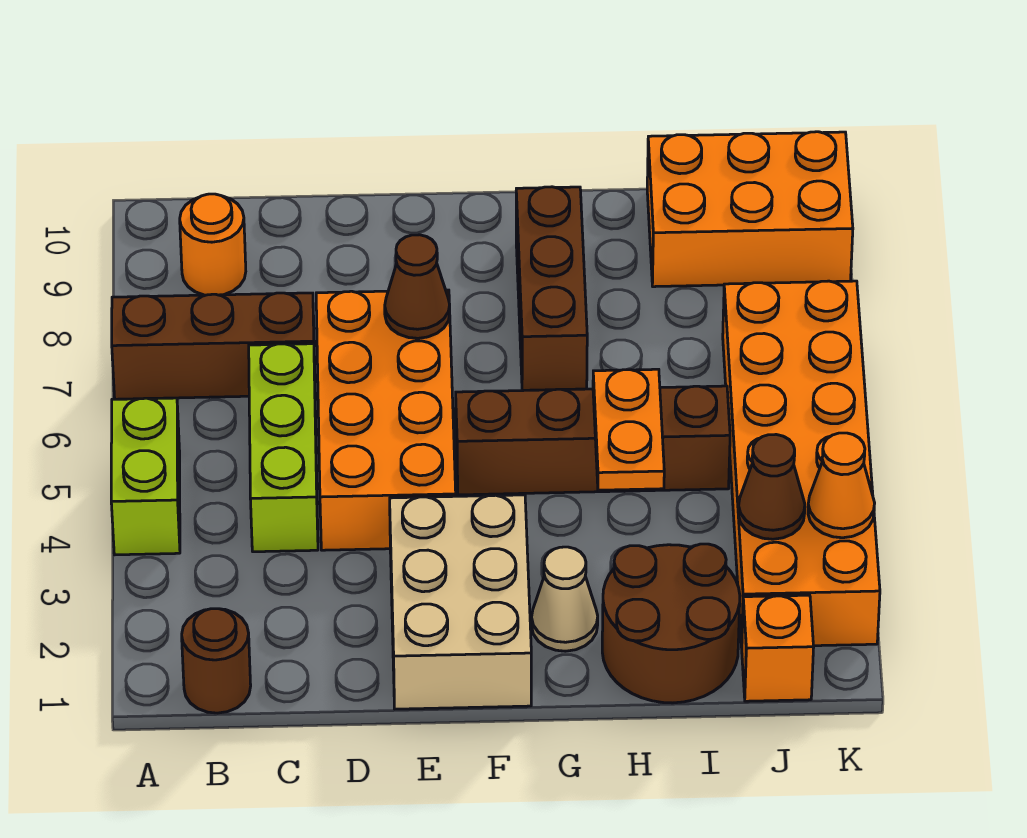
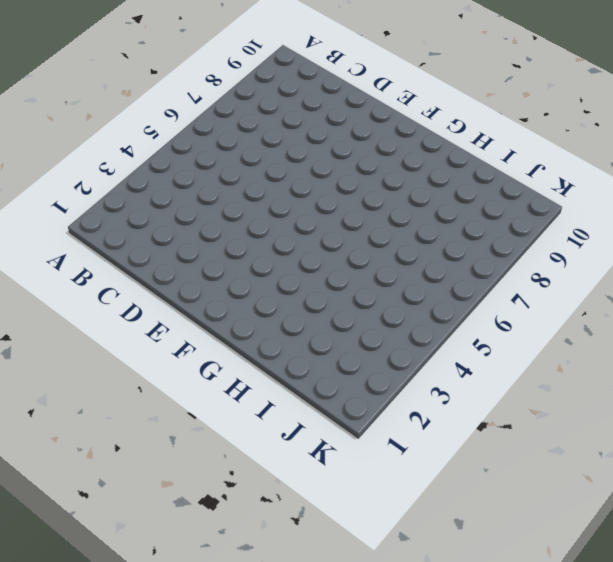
none -> lime 1x2 brick [111,398,180,555]
none -> brown 1x3 brick [112,293,315,399]
none -> brown 1x1 round brick [182,609,251,713]

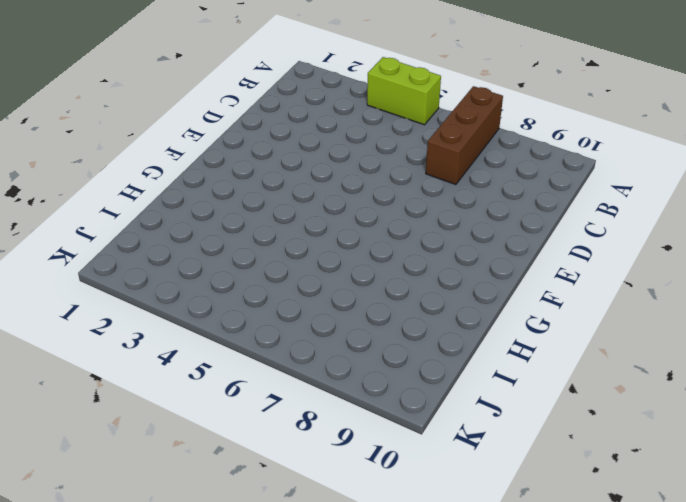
none -> brown 1x1 round brick [182,609,251,713]
none -> orange 1x1 round brick [180,194,246,295]
none -> lime 1x3 brick [249,344,318,552]

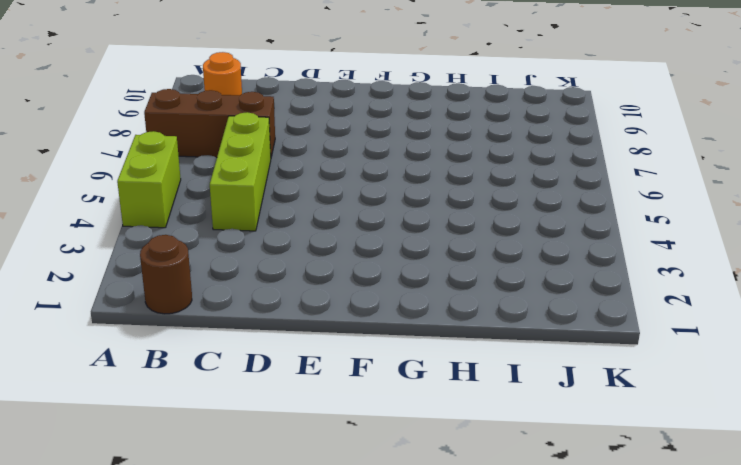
none -> orange 2x4 brick [316,290,456,550]
none -> tan 2x3 brick [390,495,531,709]
none -> brown 1x4 brick [456,386,730,495]

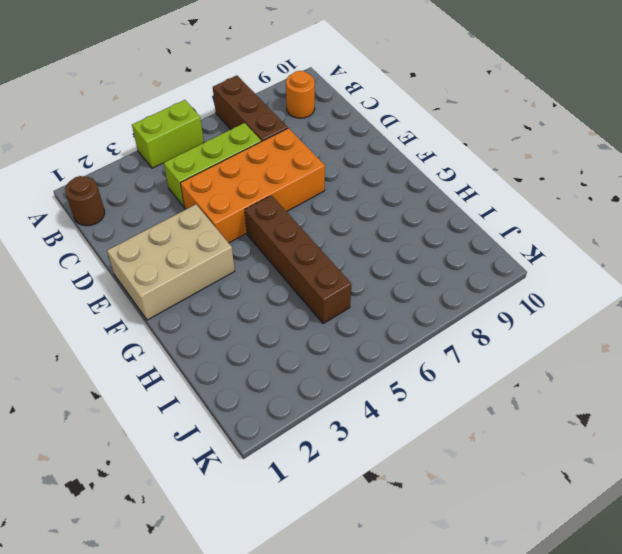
none -> tan 1x1 cone [532,547,598,651]
none -> brown 1x3 brick [516,187,587,390]
none -> brown 2x2 round brick [602,544,740,703]

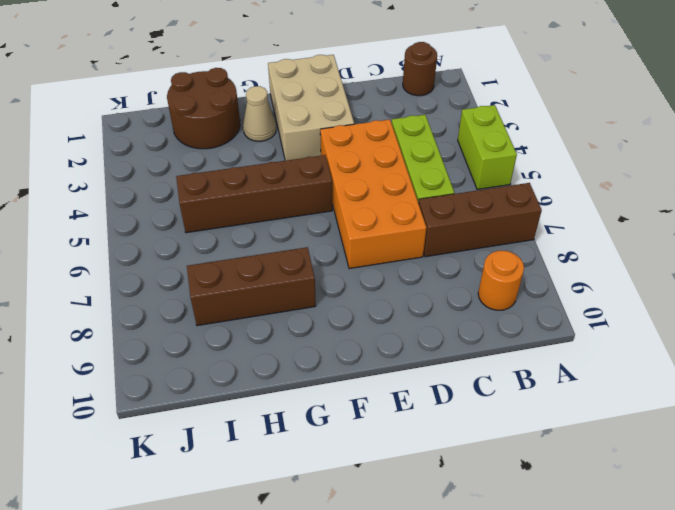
brown 1x3 brick [187,247,316,326] -> brown 1x3 brick turned to [516,187,587,390]
none -> orange 2x3 brick [647,132,853,287]
none -> orange 1x1 brick [741,595,814,701]
none -> orange 2x6 brick [723,281,880,646]

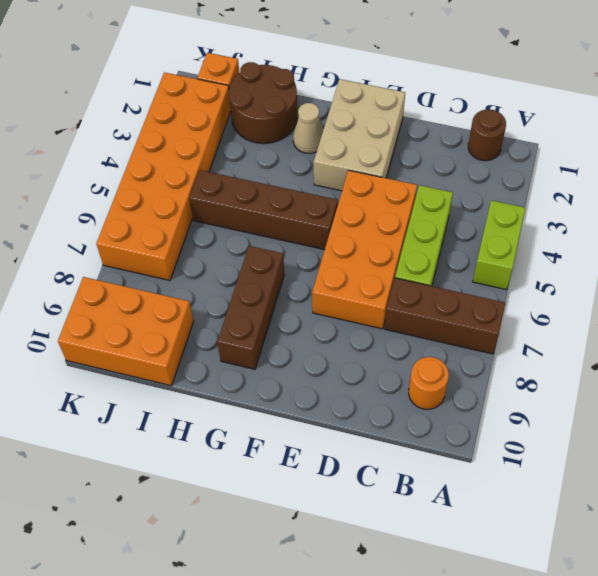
none -> brown 1x1 cone [385,235,450,338]
none -> orange 1x2 plate [593,369,664,490]
none -> brown 1x1 cone [738,435,805,539]

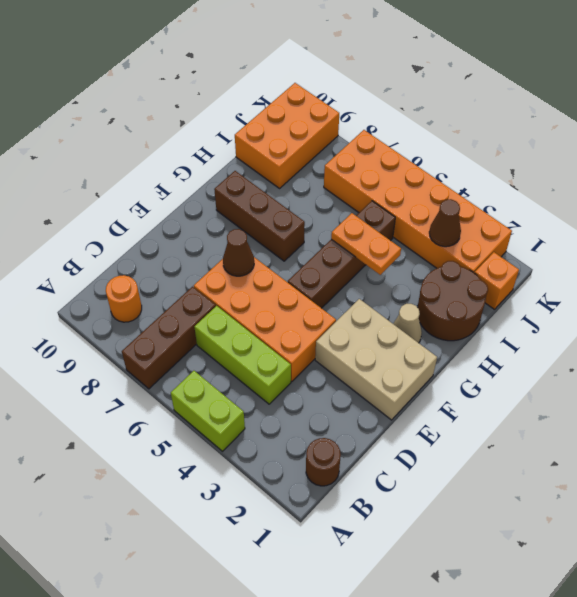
none -> orange 1x1 cone [808,433,875,538]

